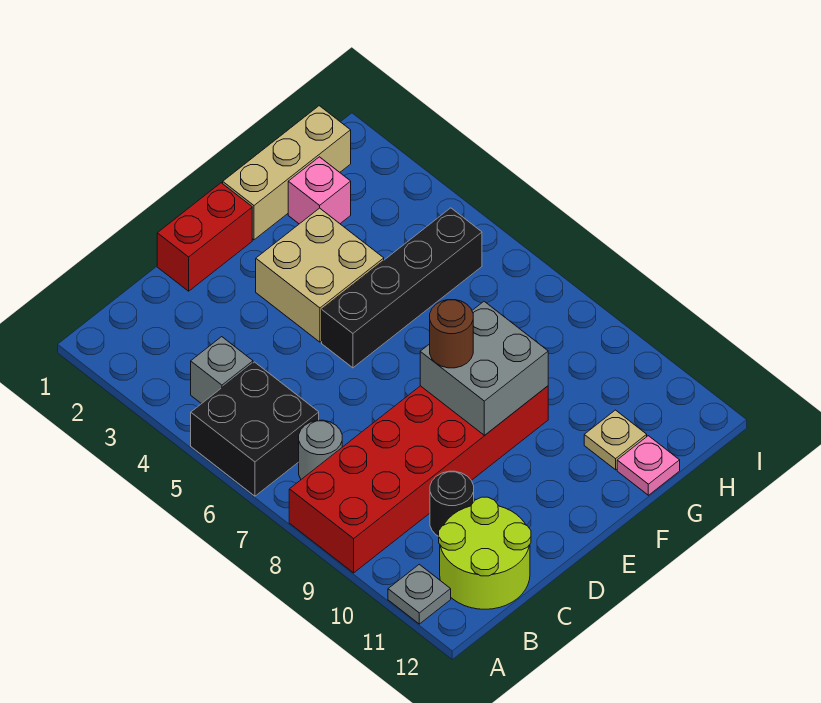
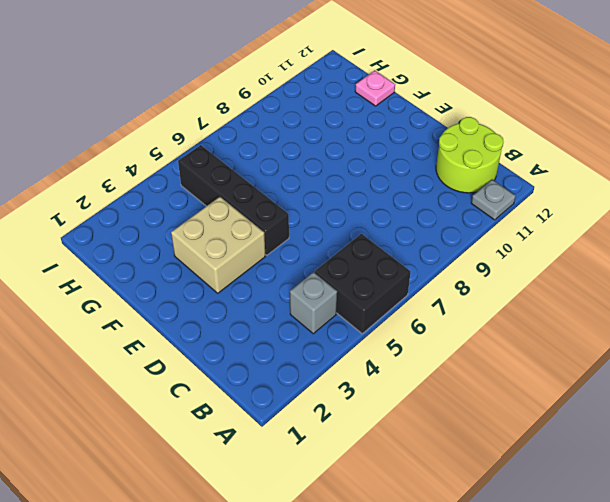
none -> red 2x6 brick [289,386,548,573]
none -> grey 1x1 round brick [299,420,342,479]
none -> black 1x1 round brick [430,471,474,536]

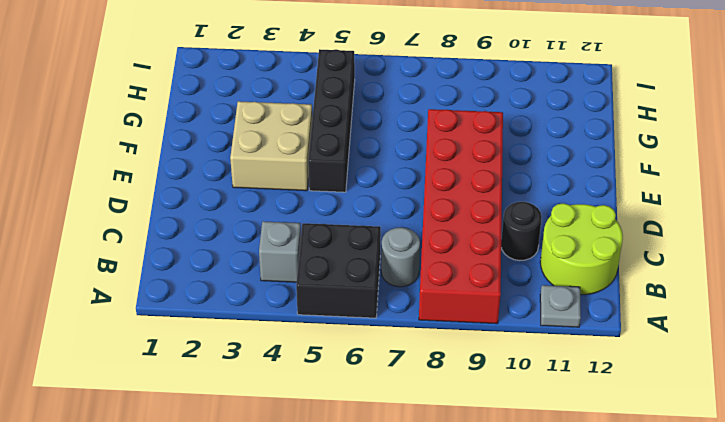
none -> red 1x2 brick [157,183,252,291]
none -> tan 1x3 brick [223,106,351,240]
none -> pink 1x1 brick [288,157,351,224]

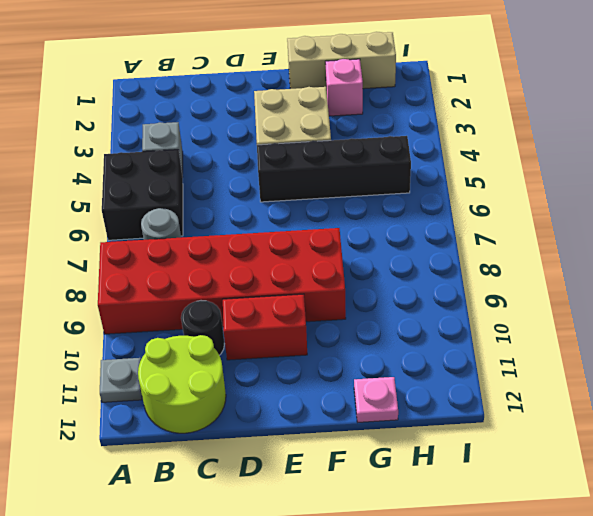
red 1x2 brick [223,294,307,360] -> red 1x2 brick moved to [157,183,252,291]
none -> tan 1x1 plate [584,410,647,470]
none -> grey 2x2 brick [420,301,548,435]
none -> brown 1x1 round brick [430,300,473,368]

